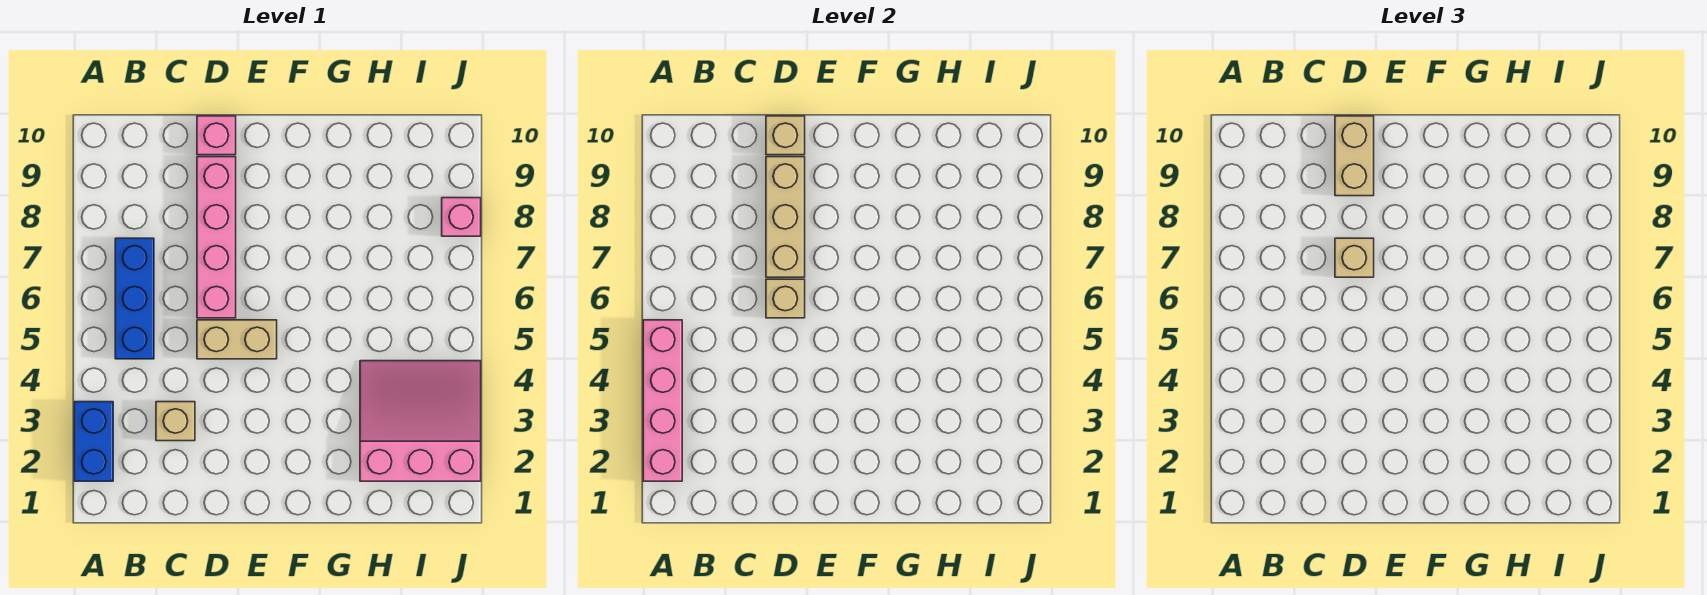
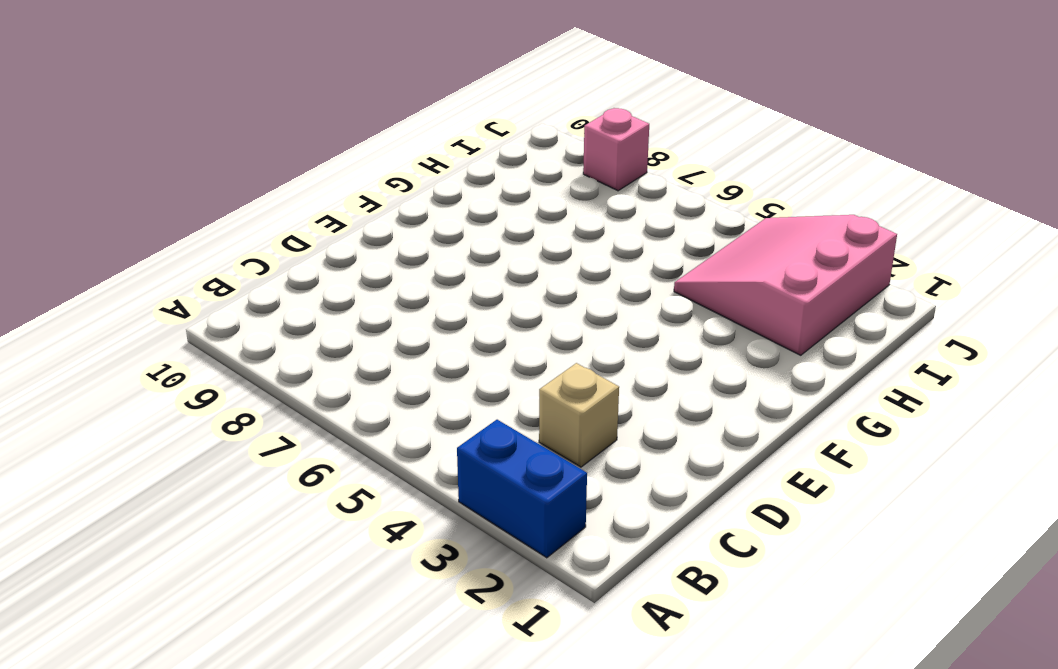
none -> blue 1x3 brick [115,238,154,359]
none -> tan 1x2 brick [197,320,277,359]
none -> pink 1x4 brick [197,157,236,318]

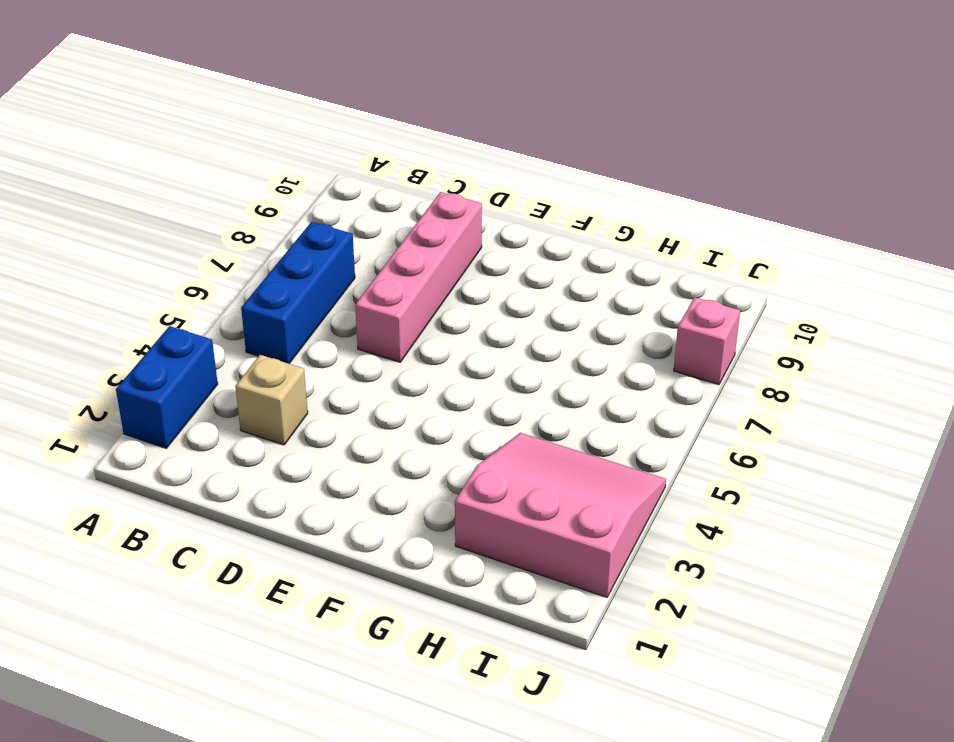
none -> tan 1x2 brick [197,320,277,359]
none -> pink 1x1 brick [197,116,236,155]
none -> pink 1x4 brick [643,320,682,481]

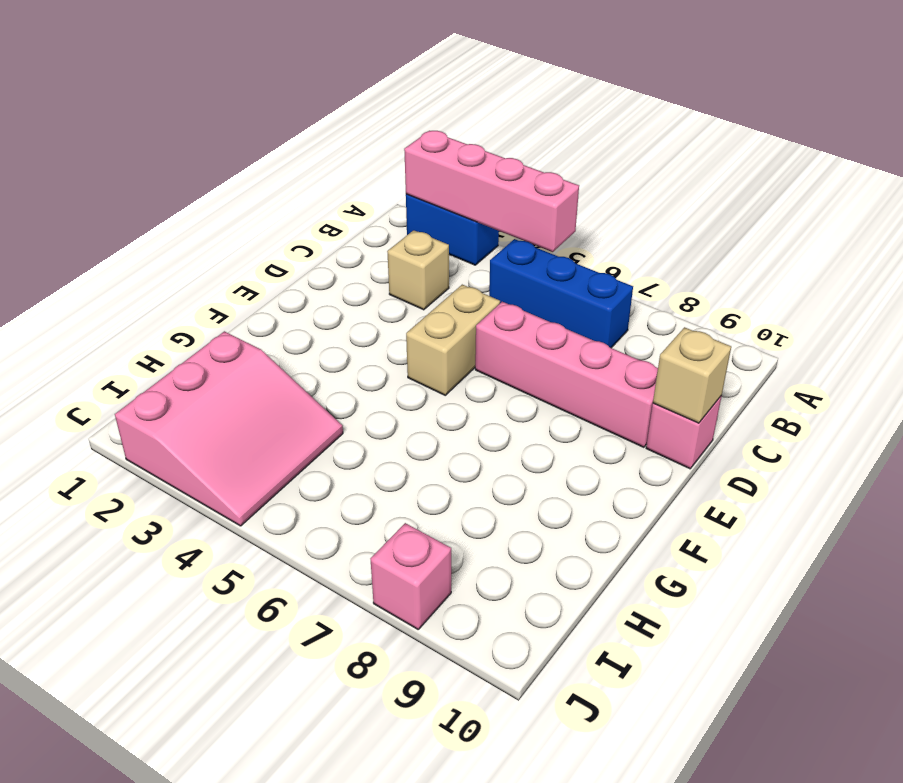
none -> tan 1x1 brick [766,279,805,318]
none -> tan 1x3 brick [766,157,805,277]
none -> tan 1x1 brick [1335,238,1374,277]

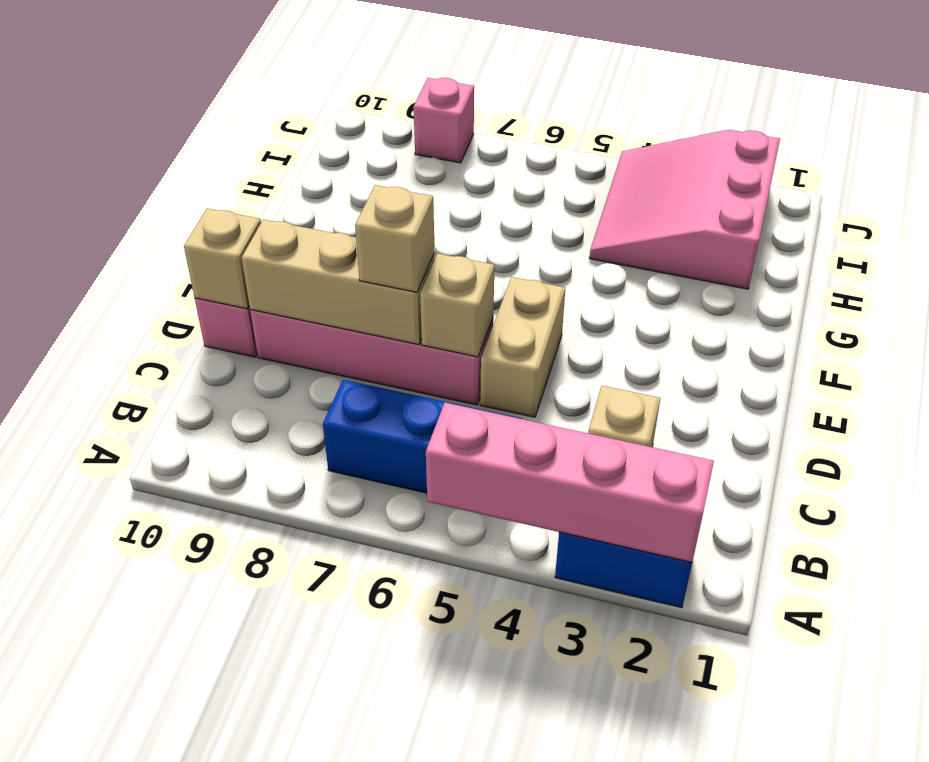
none -> tan 1x2 brick [1335,116,1374,196]

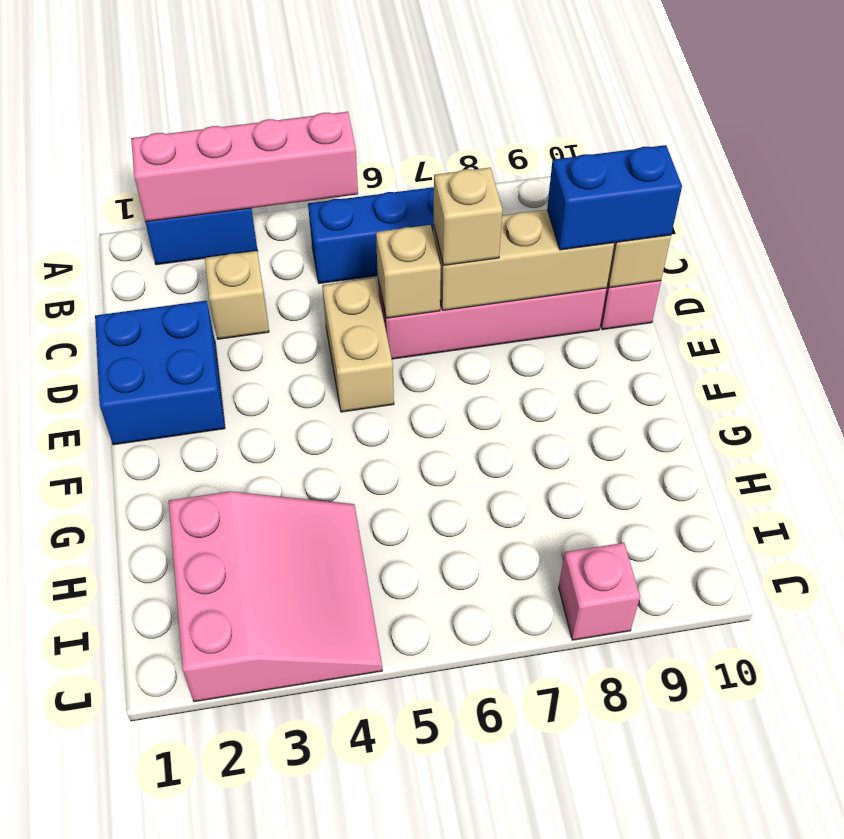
blue 2x2 brick [95,301,225,445] -> none
blue 1x2 brick [547,145,682,250] -> tan 1x2 brick [1335,116,1374,196]

